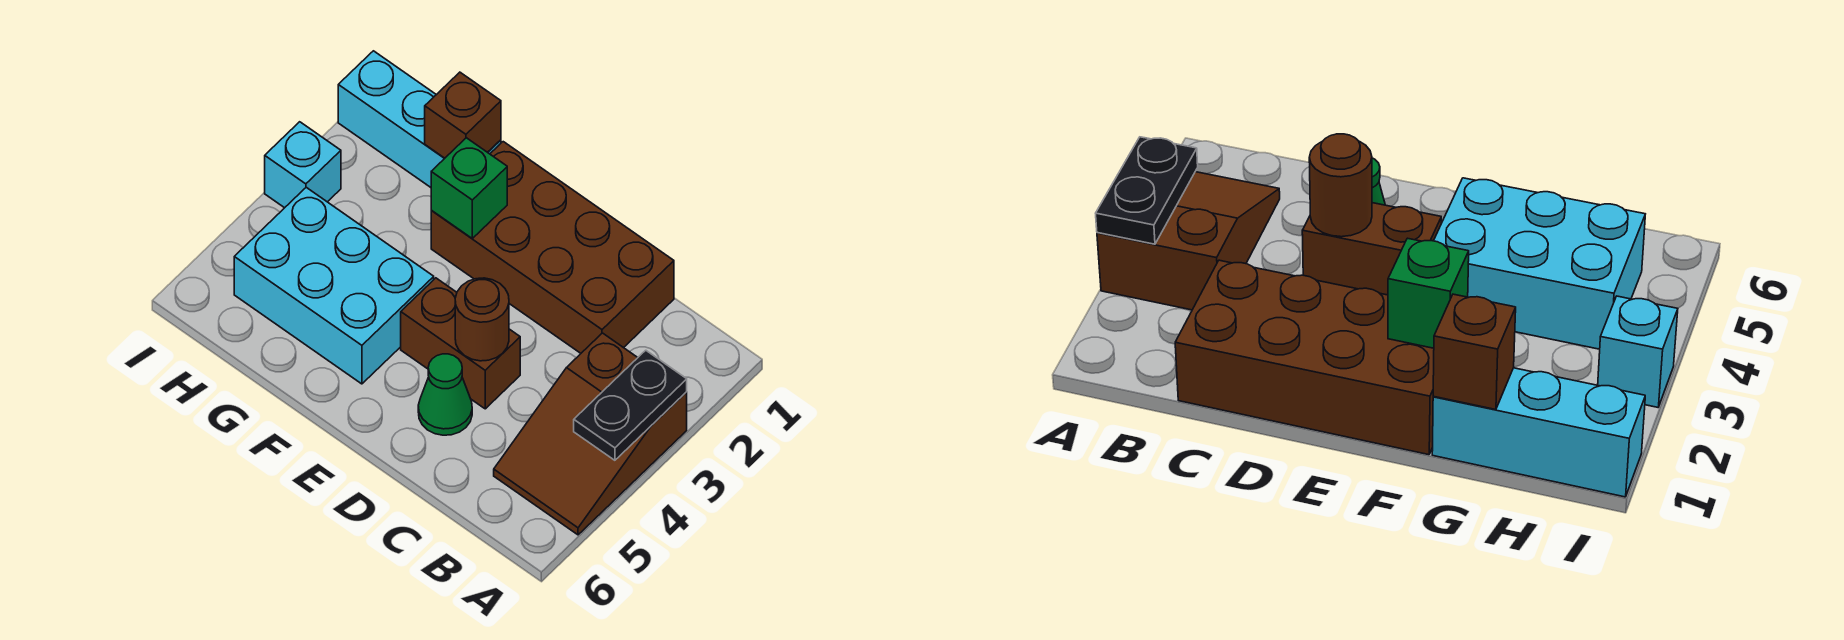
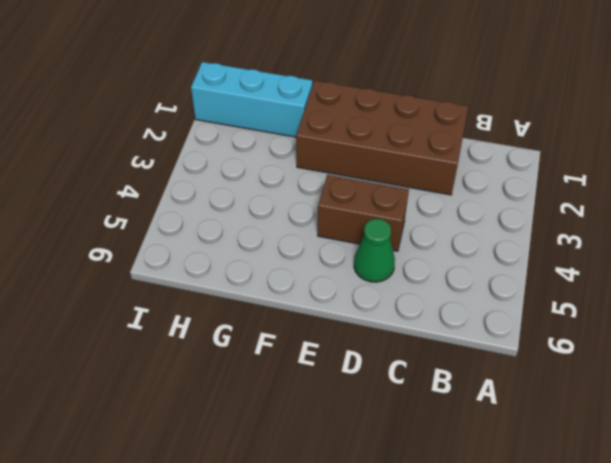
none -> brown 2x3 slope [494,333,687,535]
none -> cyan 2x3 brick [234,187,434,384]

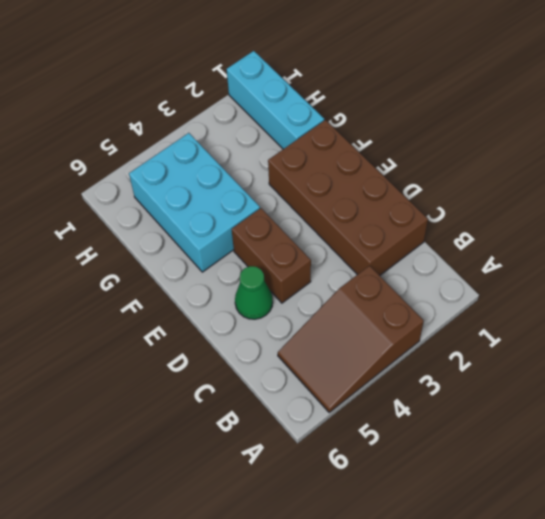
none -> cyan 1x1 brick [265,122,341,208]
none -> black 1x2 plate [574,350,687,460]

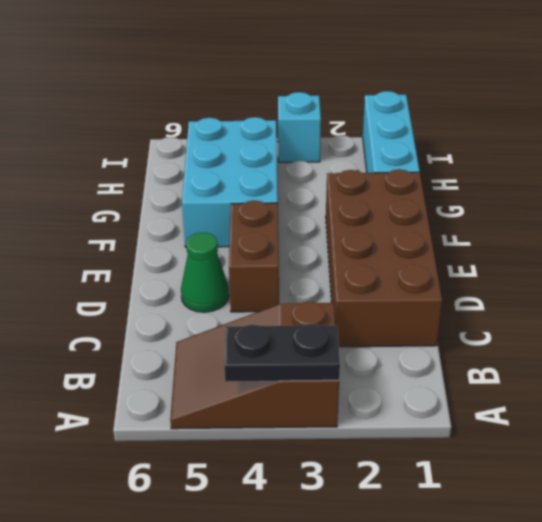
none -> brown 1x1 round brick [455,278,509,361]
none -> green 1x1 brick [431,138,507,238]

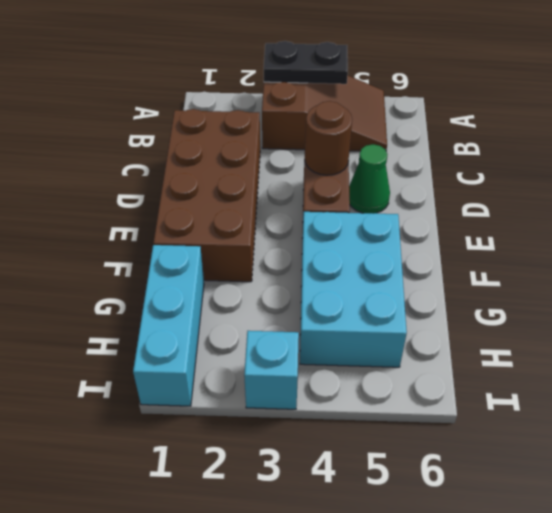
none -> green 1x1 brick [431,138,507,238]
none -> brown 1x1 brick [425,72,501,158]

